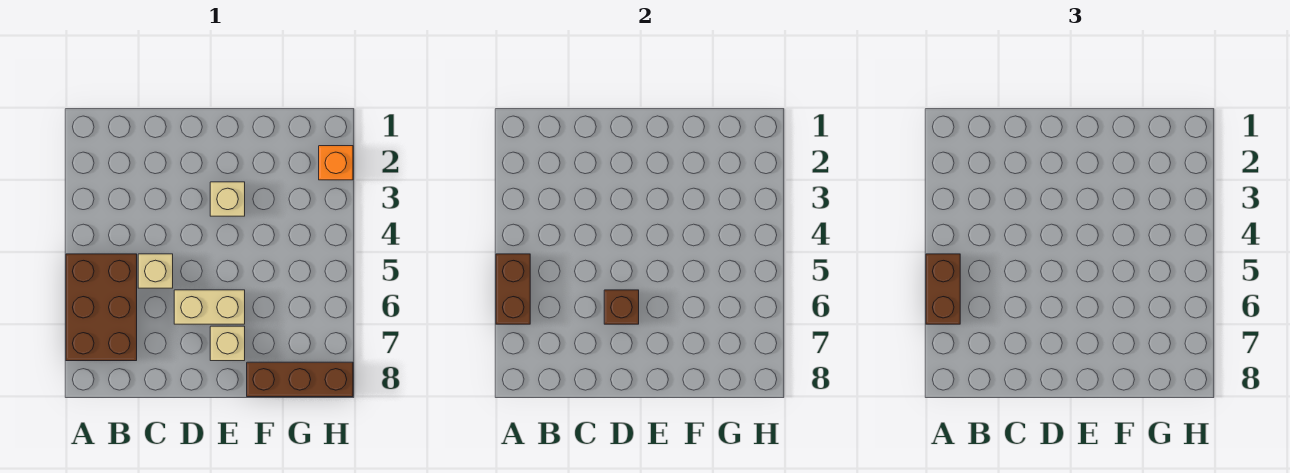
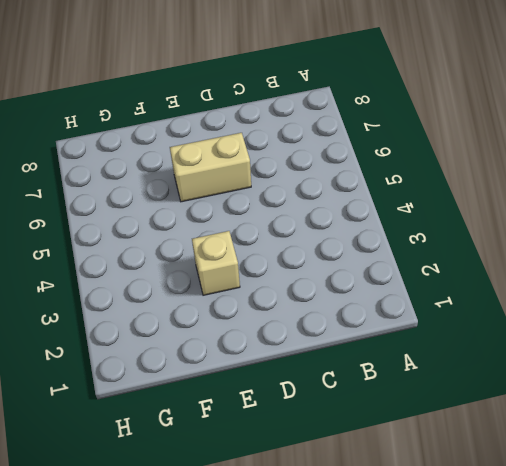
none -> brown 2x3 brick [66,254,137,361]
none -> tan 1x1 brick [138,254,173,288]

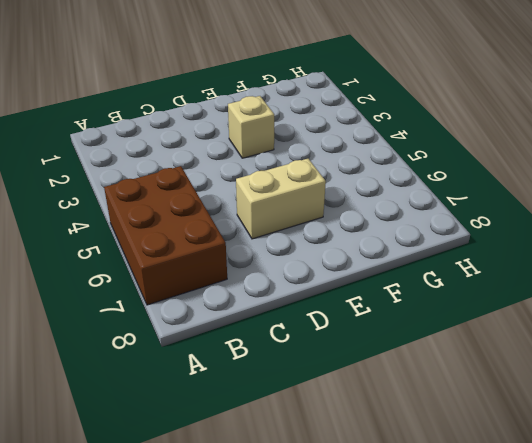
none -> tan 1x1 brick [138,254,173,288]
none -> tan 1x1 brick [210,326,245,361]

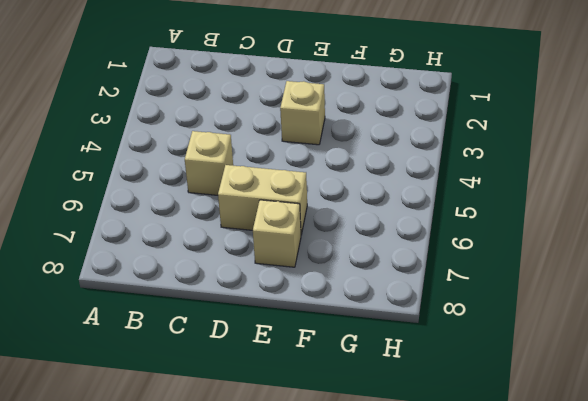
none -> brown 2x3 brick [66,254,137,361]
none -> brown 1x3 brick [247,362,353,397]

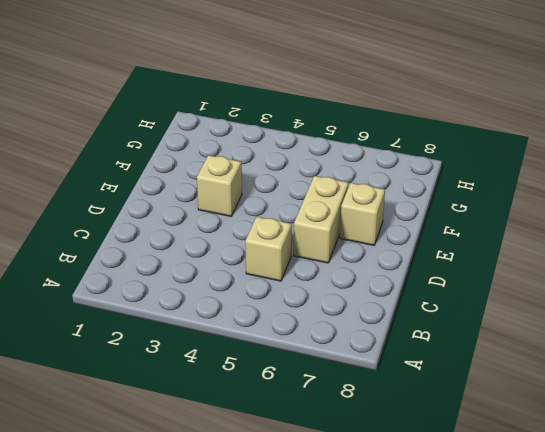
none -> brown 2x3 brick [66,254,137,361]
none -> brown 1x3 brick [247,362,353,397]

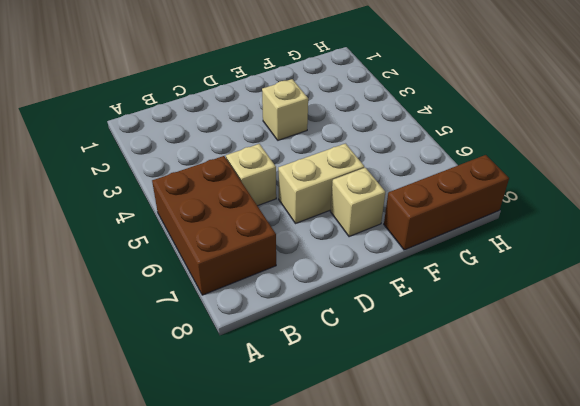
none -> orange 1x1 brick [319,146,353,180]
none -> brown 1x2 brick [496,254,530,324]

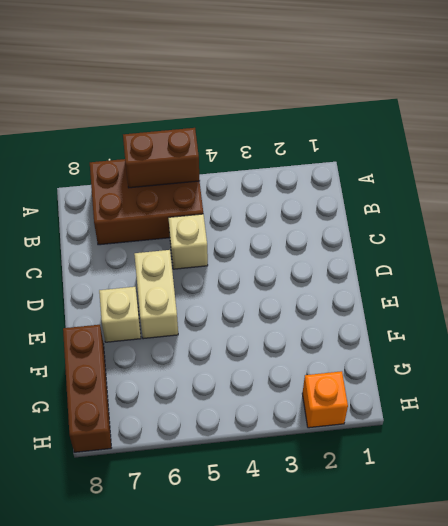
none -> tan 1x1 brick [210,182,245,216]
none -> brown 1x1 brick [604,290,639,324]

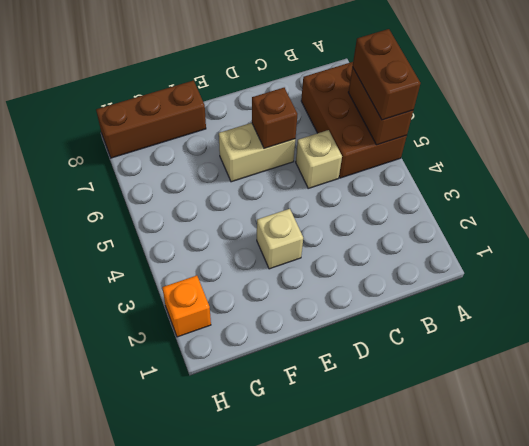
none -> tan 1x1 brick [210,326,245,361]

